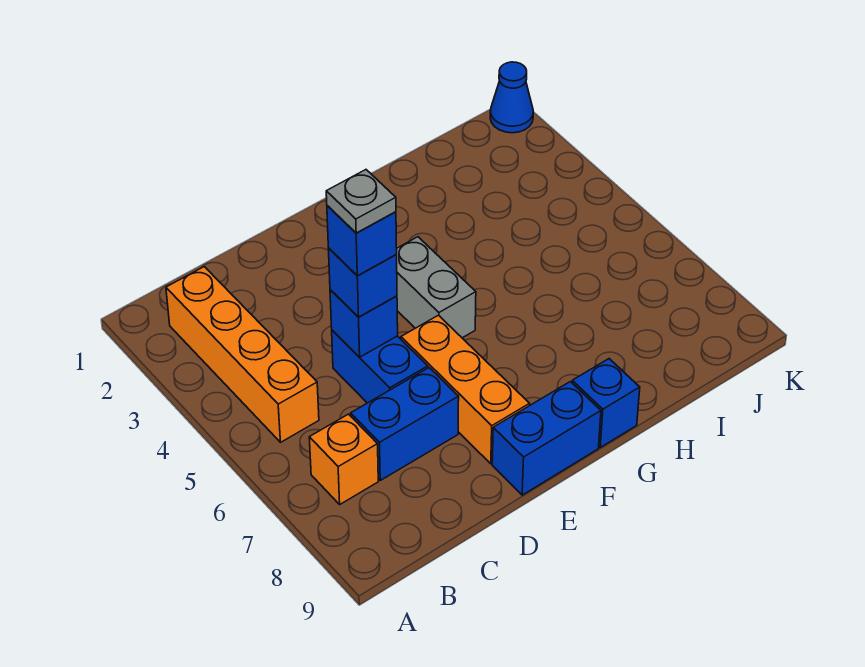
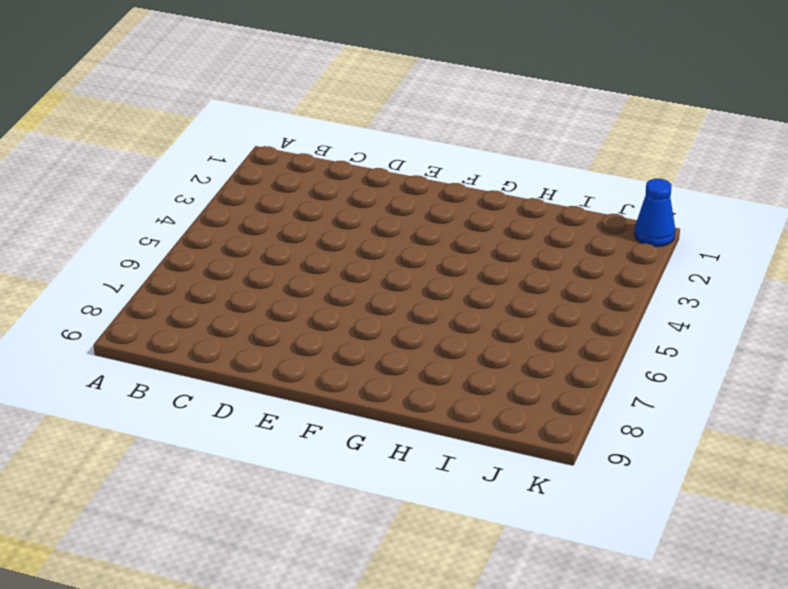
none -> orange 1x4 brick [166,267,319,442]
none -> orange 1x1 brick [309,414,378,504]
none -> blue 1x2 brick [351,368,459,480]

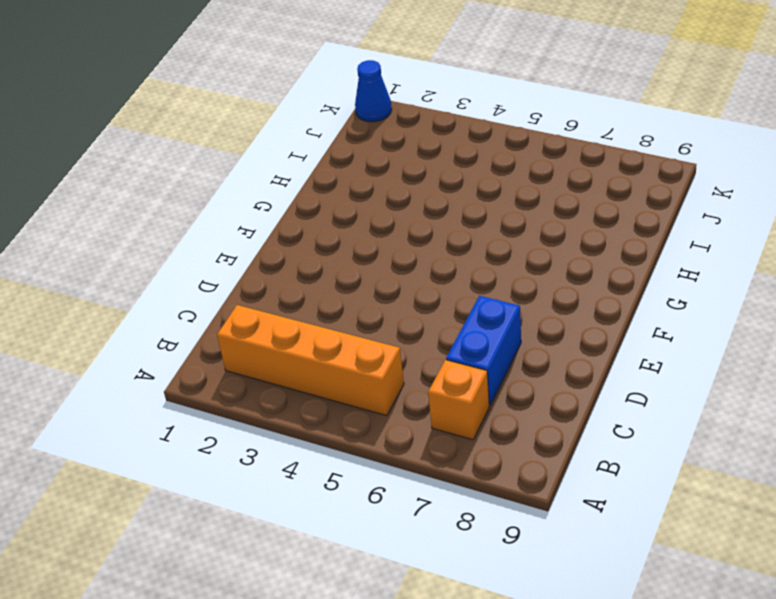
none -> blue 1x2 brick [332,330,428,403]
none -> orange 1x3 brick [401,315,530,464]
none -> blue 1x2 brick [492,382,601,495]

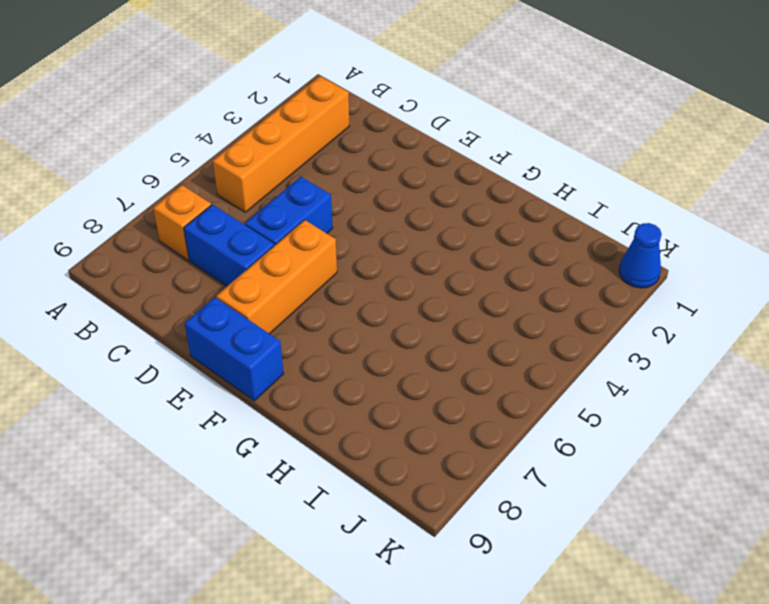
none -> grey 1x2 brick [396,237,476,338]
none -> blue 1x1 brick [572,359,640,447]
none -> blue 1x1 brick [330,290,398,357]

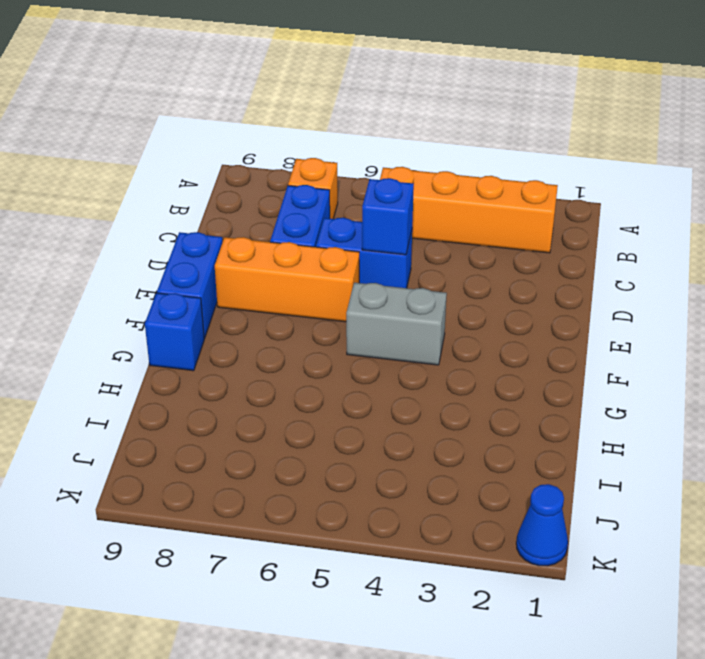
none -> blue 1x1 brick [328,248,397,317]
none -> blue 1x1 brick [327,206,397,276]
none -> grey 1x1 plate [326,170,396,233]

